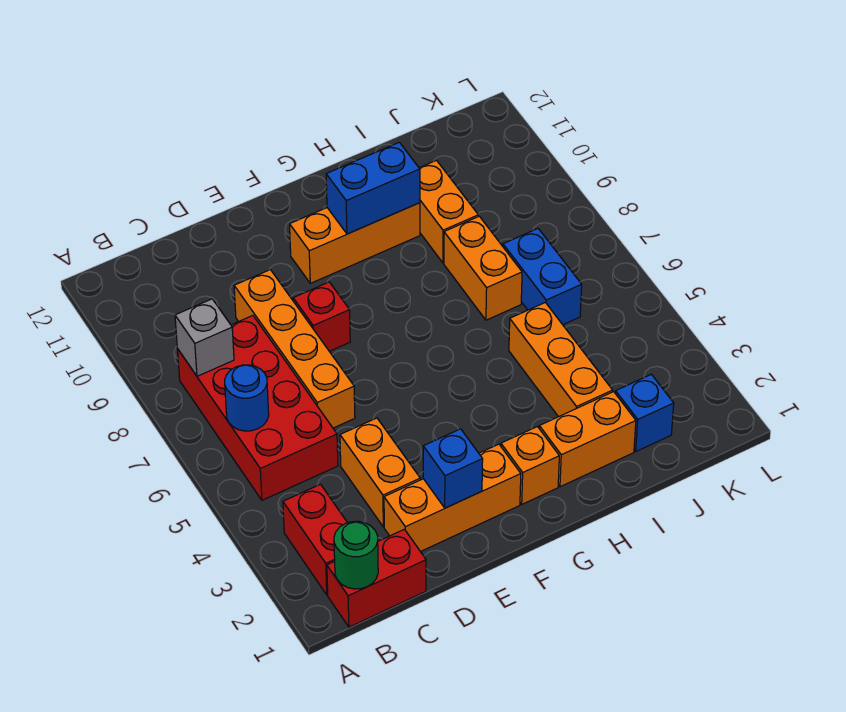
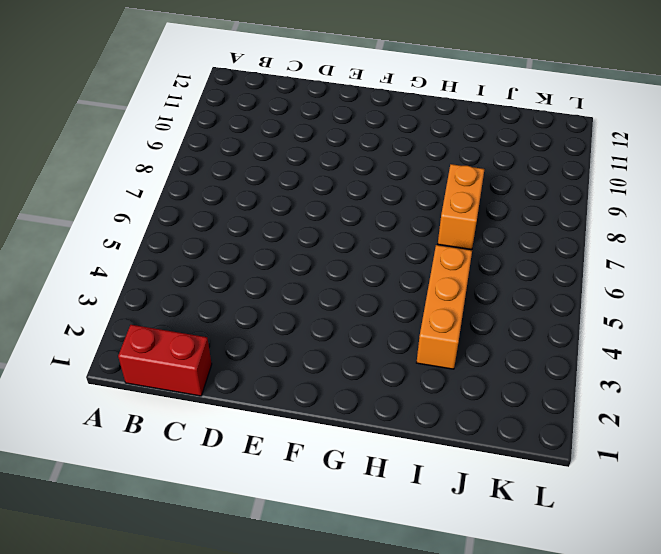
none -> red 1x2 brick [283,484,347,595]
none -> red 2x4 brick [177,316,338,500]
none -> orange 1x3 brick [384,444,521,552]

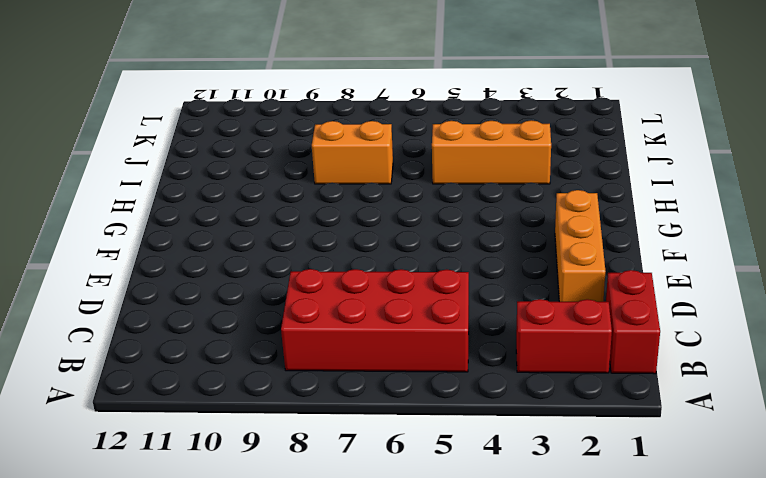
none -> orange 1x2 brick [340,418,420,527]
none -> orange 1x4 brick [234,270,355,428]
none -> red 1x1 brick [293,282,350,351]

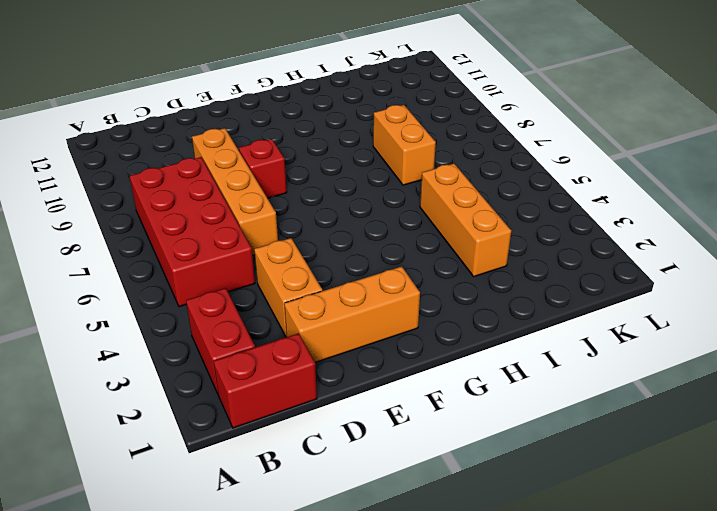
none -> orange 1x3 brick [290,203,420,283]
none -> orange 1x1 brick [501,427,559,504]
none -> orange 1x2 brick [539,392,636,487]

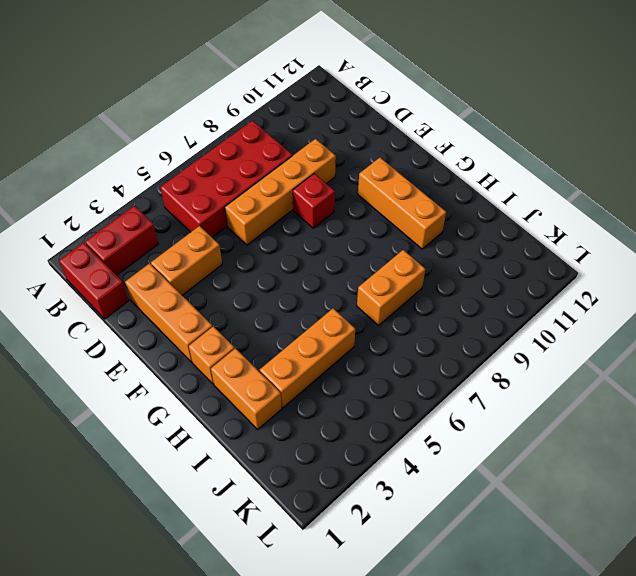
none -> orange 1x2 brick [420,160,478,263]
none -> blue 1x1 brick [615,374,674,451]
none -> blue 1x2 brick [503,229,582,325]

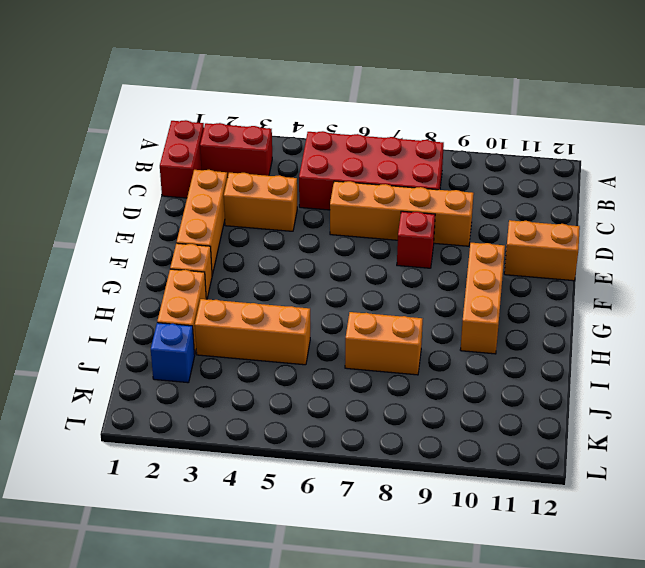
orange 1x2 brick [504,220,580,281] -> orange 1x2 brick moved to [420,160,478,263]
none -> blue 1x2 brick [503,229,582,325]
none -> green 1x1 round brick [334,521,378,589]
none -> blue 1x1 round brick [225,365,269,431]

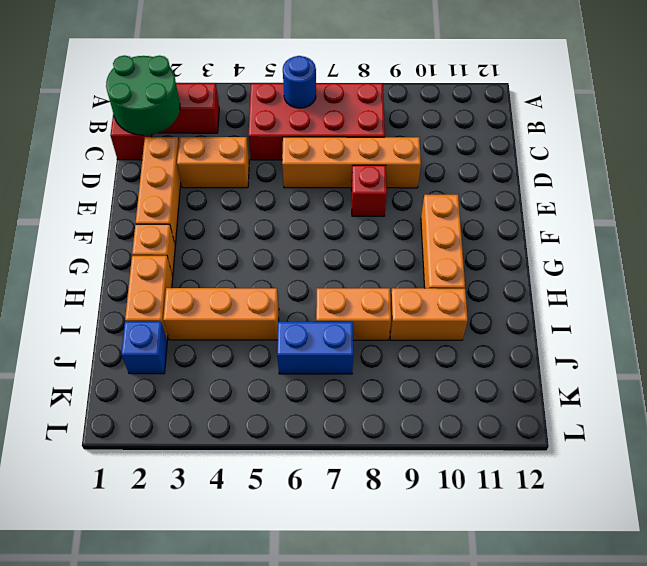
green 2x2 round brick [106,55,180,135] -> green 1x1 round brick [334,521,378,589]
none -> grey 1x1 brick [175,299,234,376]
none -> blue 1x1 brick [423,429,483,508]
none -> blue 1x2 brick [326,142,420,234]

